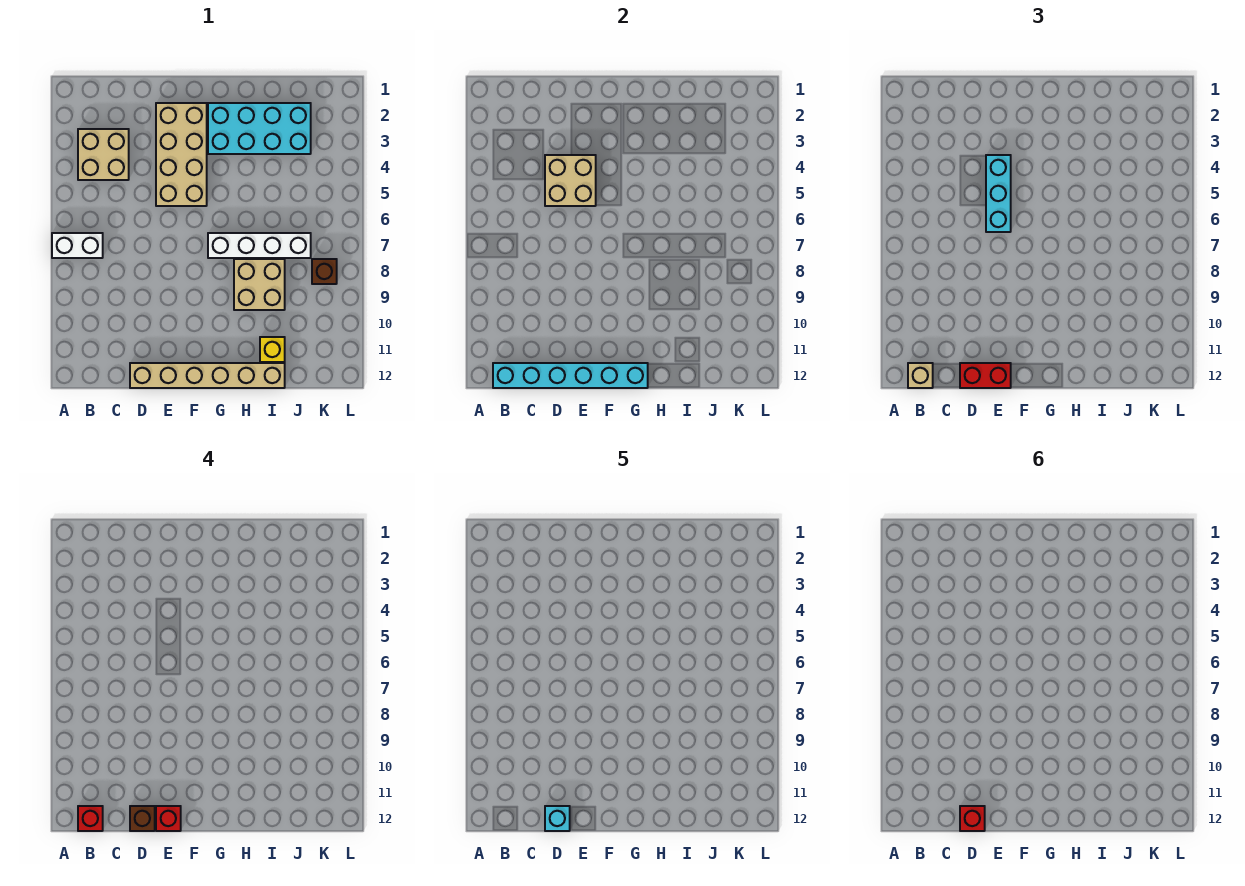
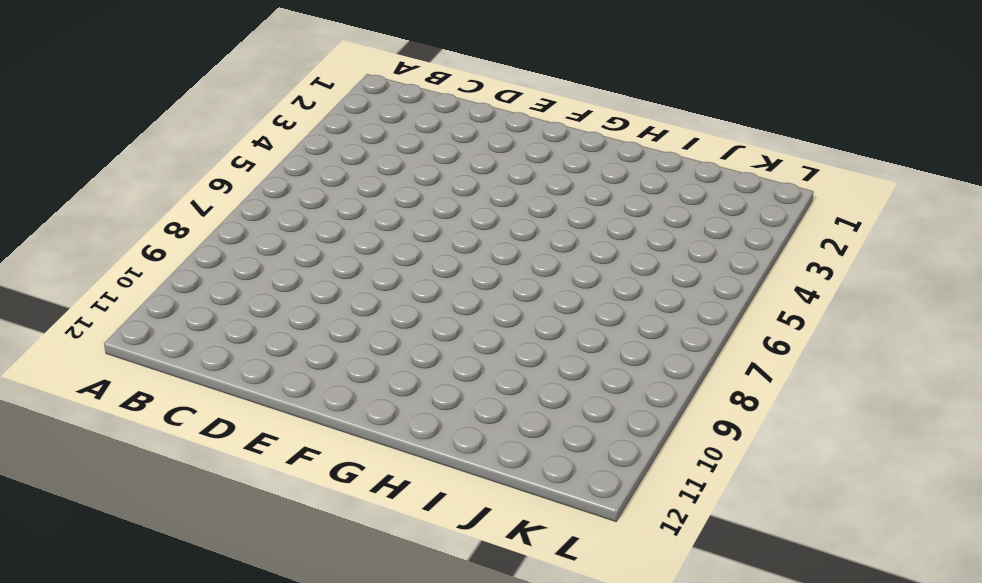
none -> white 1x2 brick [52,233,103,258]
none -> tan 2x2 brick [78,129,129,180]
none -> tan 1x6 brick [130,363,285,388]

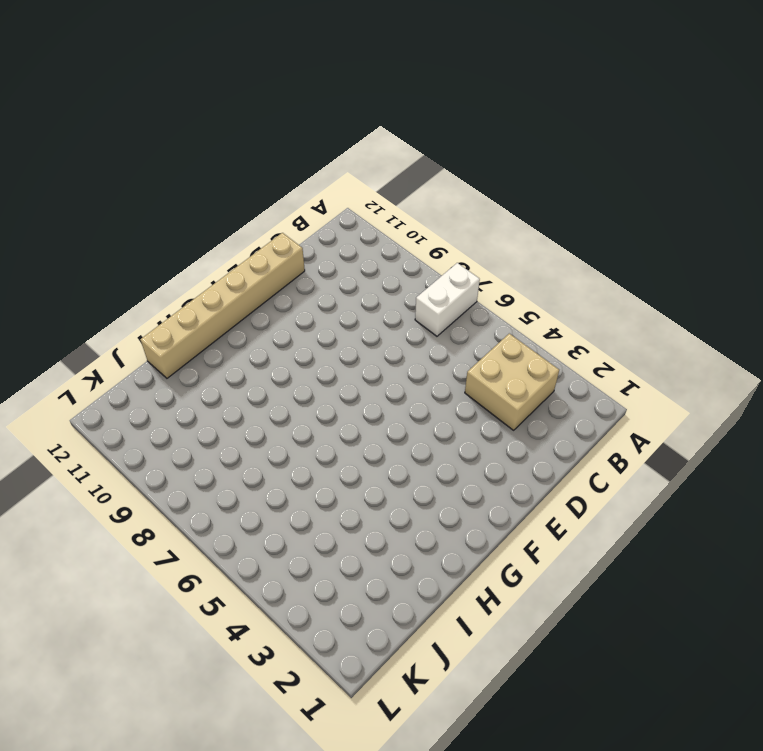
none -> tan 2x4 brick [156,103,207,206]
none -> cyan 2x4 brick [208,103,311,154]
none -> white 1x4 brick [208,233,311,258]

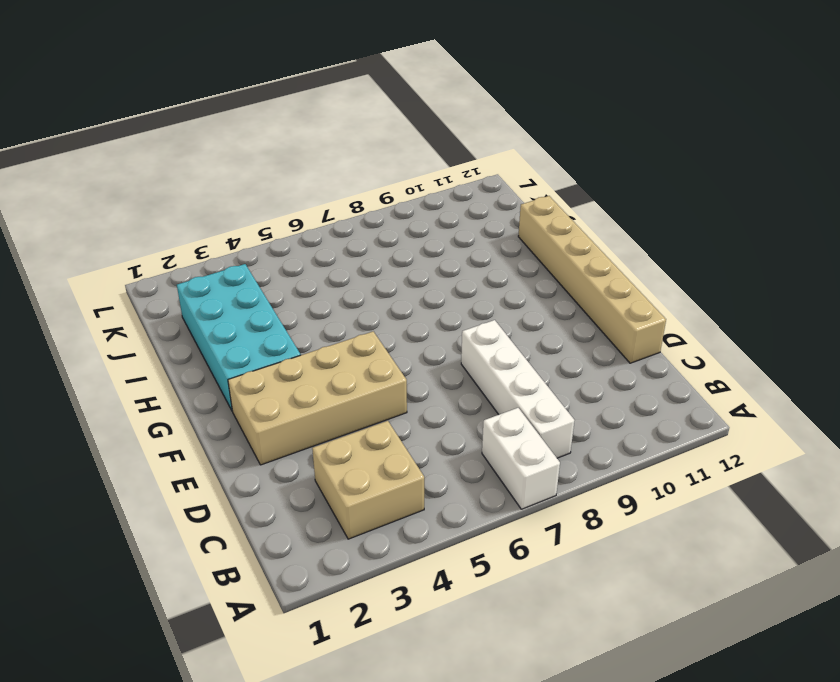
white 1x4 brick [461,320,575,458] -> white 1x4 brick moved to [208,233,311,258]
none -> tan 2x2 brick [234,259,285,310]
none -> yellow 1x1 brick [260,337,285,362]
none -> brown 1x1 brick [312,259,337,284]

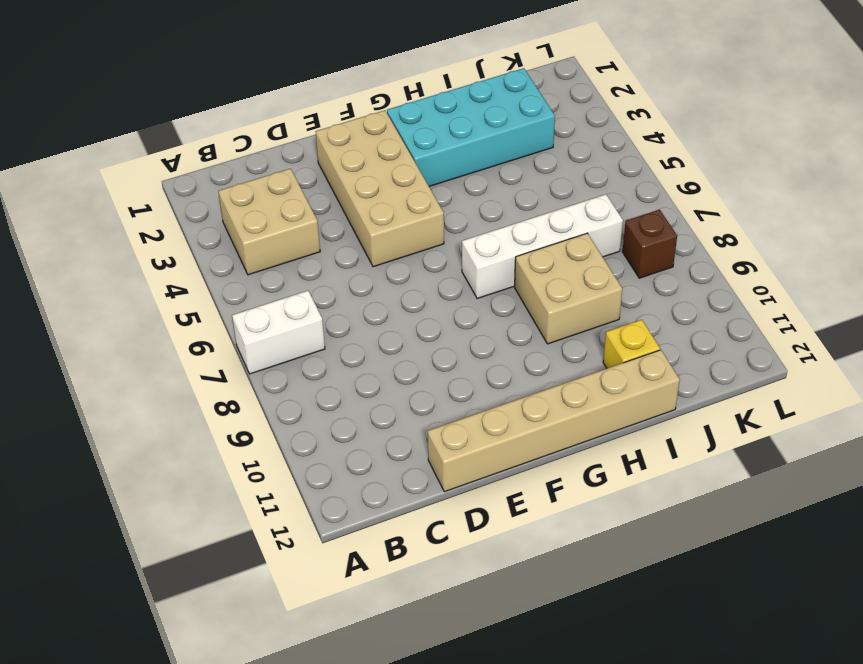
none -> cyan 1x6 brick [493,363,648,388]
none -> tan 2x2 brick [545,155,596,206]
none -> tan 1x1 brick [908,363,933,388]

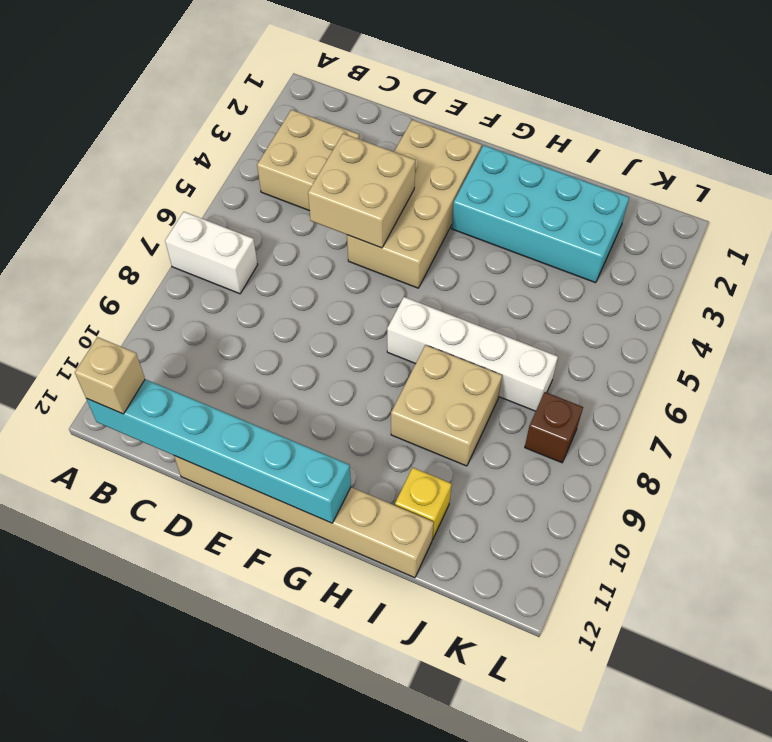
none -> red 1x2 brick [960,363,1011,388]
none -> cyan 1x3 brick [986,155,1011,232]
none -> red 1x1 brick [78,806,103,831]

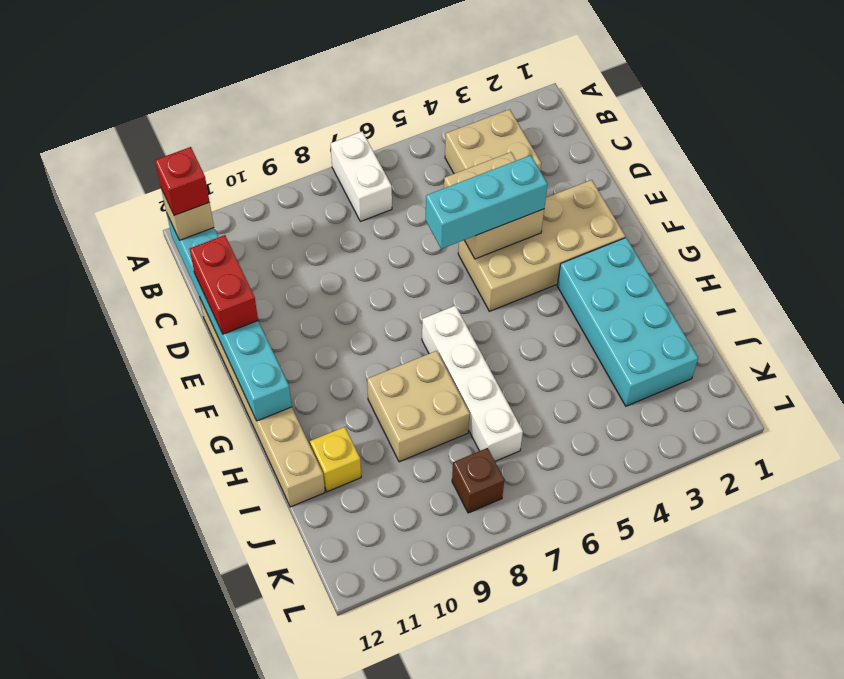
none -> brown 1x1 brick [130,806,155,831]
none -> red 1x1 brick [156,806,181,831]
none -> cyan 1x1 brick [545,806,570,831]

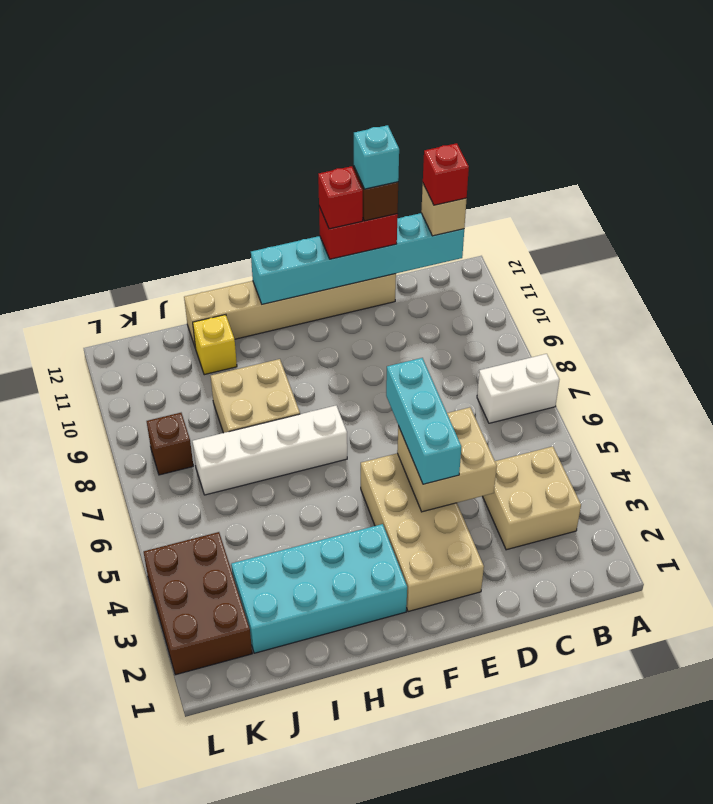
brown 2x3 brick [144,532,252,675] -> none
none -> red 1x1 brick [960,806,985,831]

